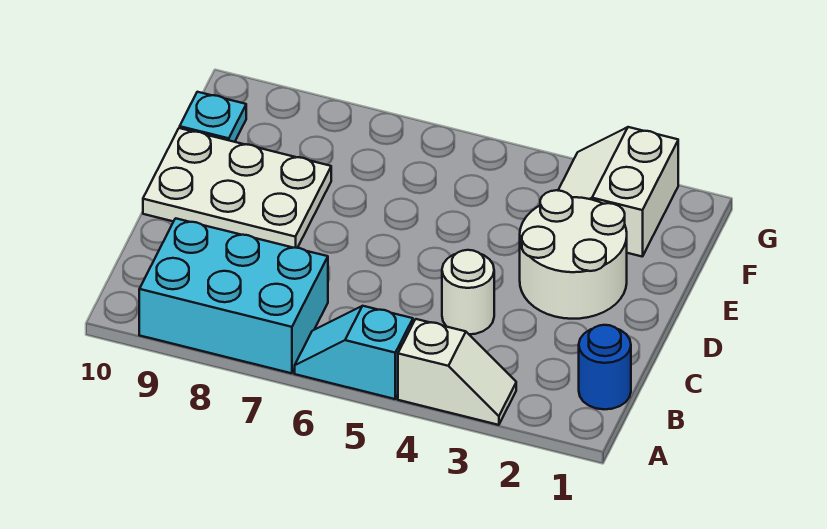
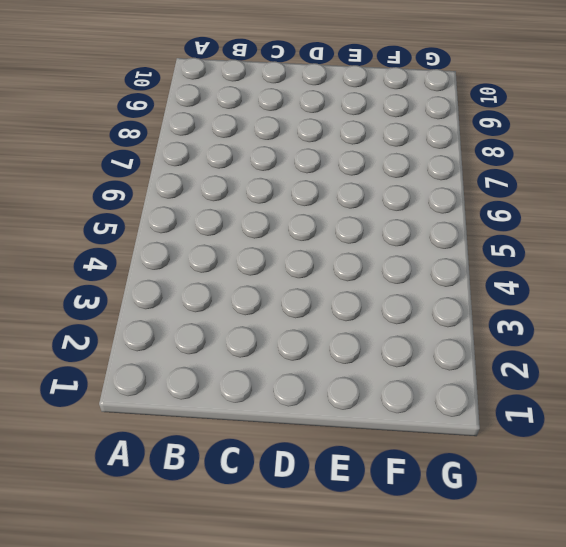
none -> white 1x2 slope [398,319,516,425]
none -> cyan 1x2 slope [295,306,413,399]

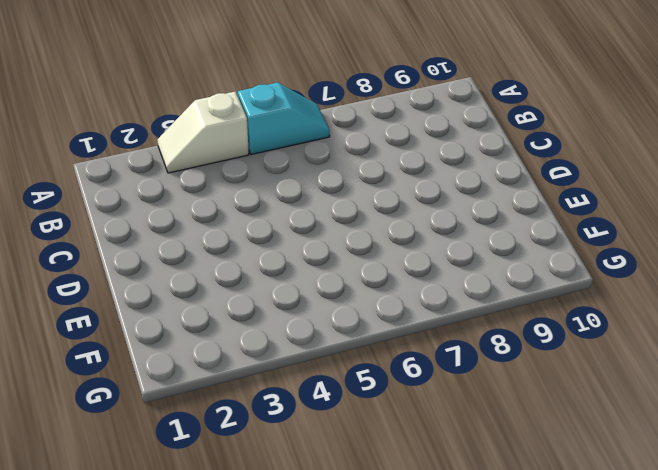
none -> cyan 2x3 brick [139,218,328,373]
none -> blue 1x1 round brick [579,325,631,409]

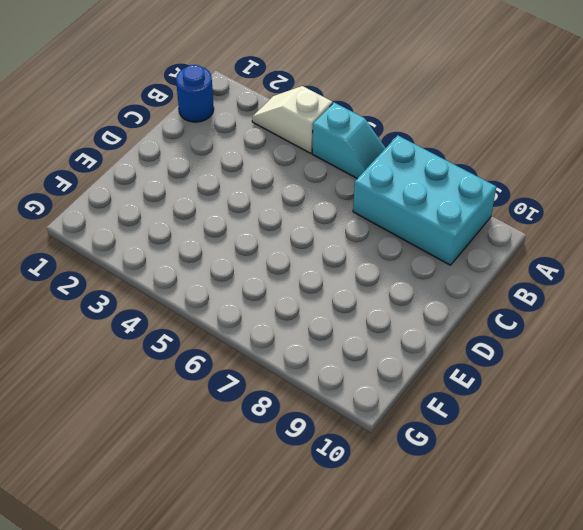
none -> white 1x1 round brick [442,250,494,334]
none -> white 2x2 round brick [520,190,627,319]

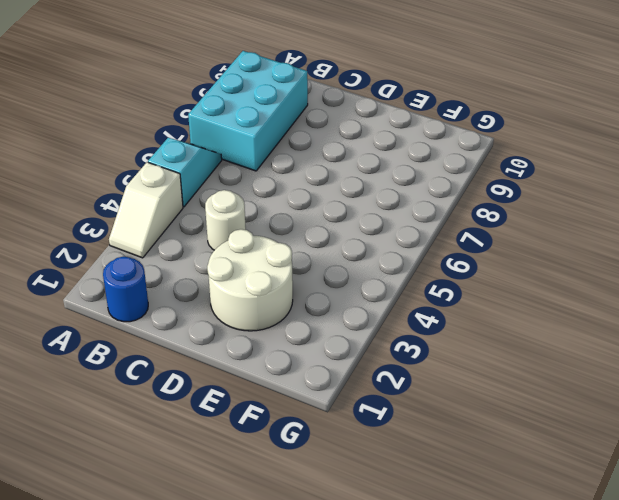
none -> white 2x3 plate [143,128,331,248]
none -> white 2x2 slope [558,127,678,257]

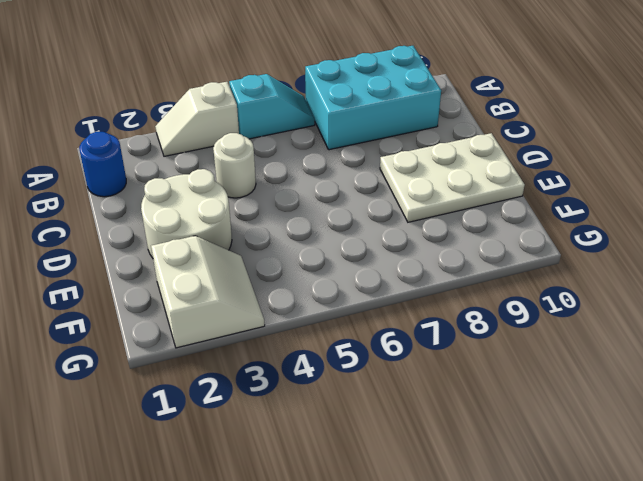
none -> cyan 1x1 plate [180,92,246,142]

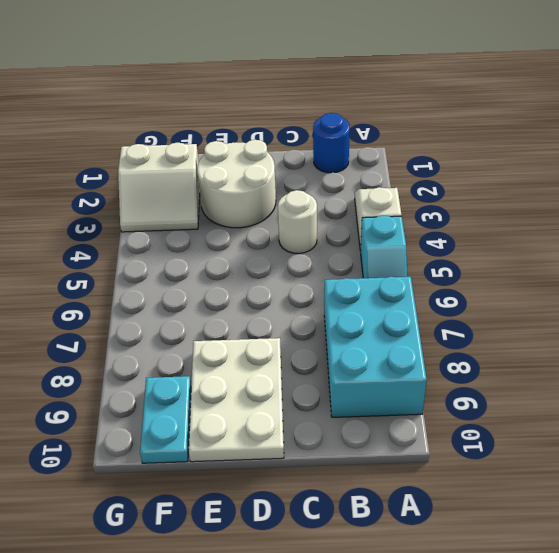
cyan 1x2 plate [140,376,191,463] -> cyan 1x1 plate [180,92,246,142]

